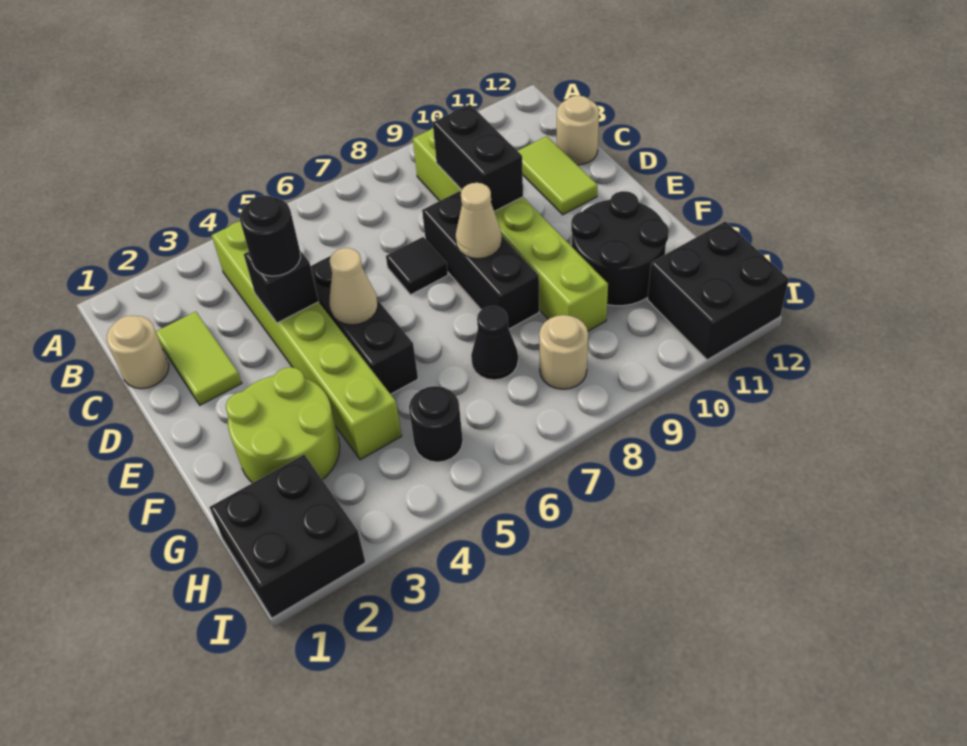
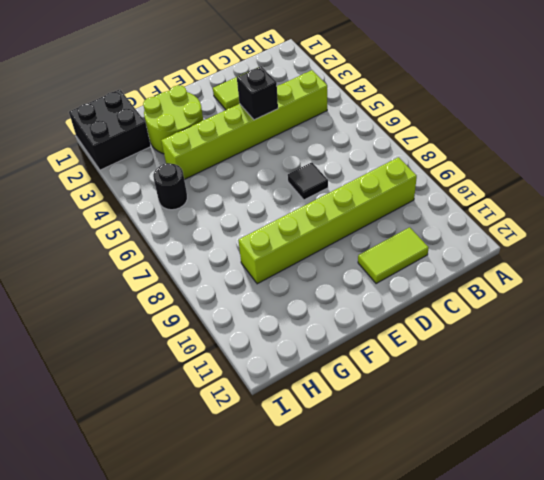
none -> tan 1x1 round brick [106,316,169,389]
none -> tan 1x1 round brick [557,96,599,165]
none -> black 1x3 brick [311,256,418,394]

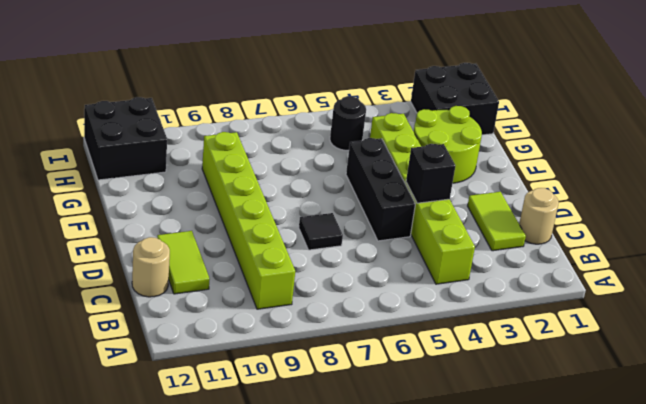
none -> black 1x3 brick [422,191,539,329]
none -> black 2x2 round brick [571,191,669,306]
none -> black 1x1 cone [471,306,518,380]

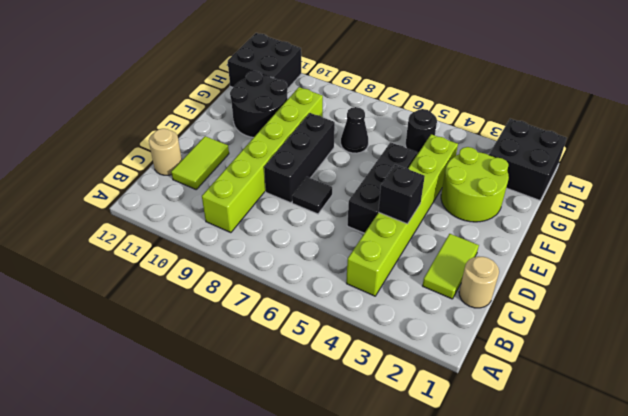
none -> tan 1x1 round brick [539,315,588,389]
none -> black 1x2 brick [433,104,523,211]
none -> tan 1x1 cone [329,248,378,325]

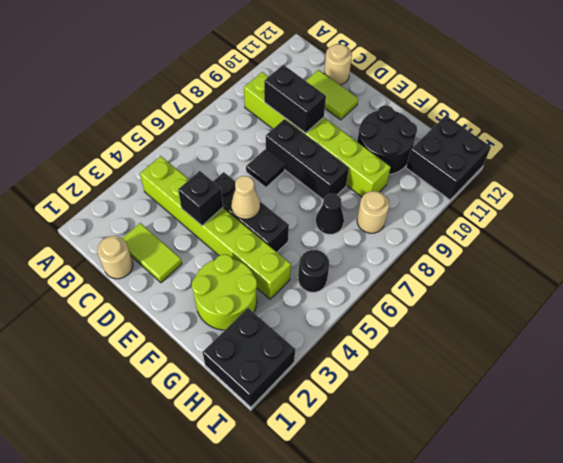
none -> tan 1x1 cone [456,183,502,259]
none -> black 1x1 round brick [240,196,301,276]

